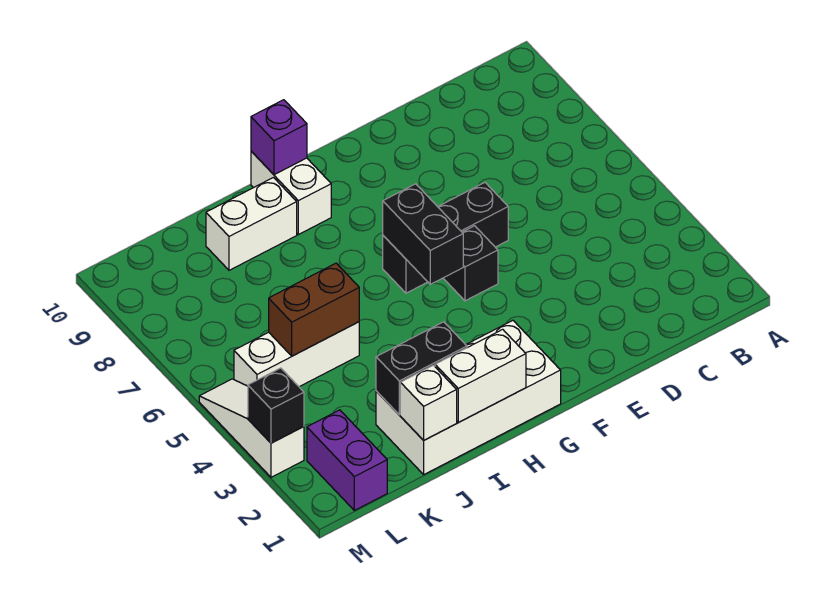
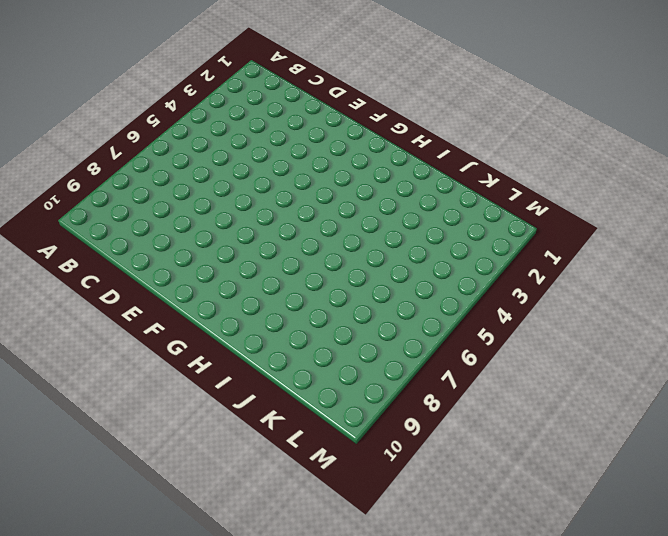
none -> black 1x3 brick [383,183,508,293]
none -> black 1x1 brick [443,226,498,301]
none -> white 2x4 brick [376,320,561,474]

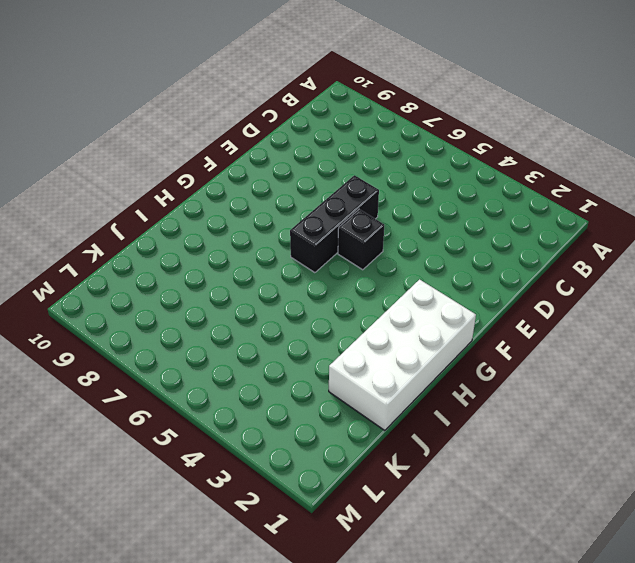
none -> white 1x2 brick [251,151,331,235]
none -> white 1x2 brick [206,178,297,270]
none -> white 1x3 brick [234,322,359,387]

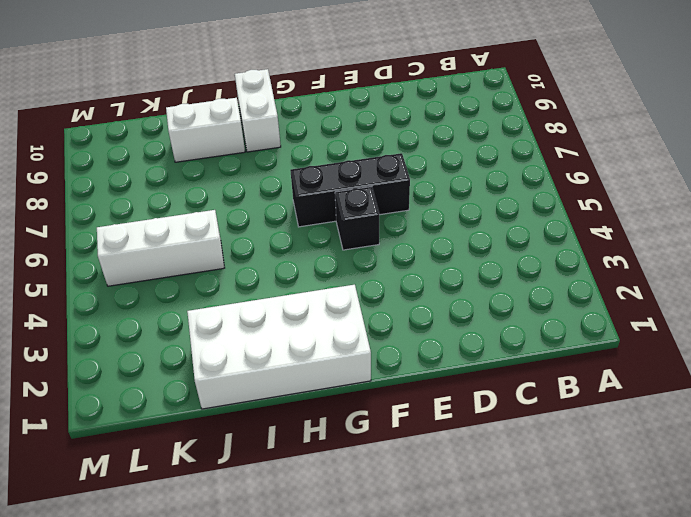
none -> purple 1x2 brick [307,410,387,510]
none -> white 1x3 slope [199,379,304,477]
none -> black 1x2 brick [383,184,463,284]

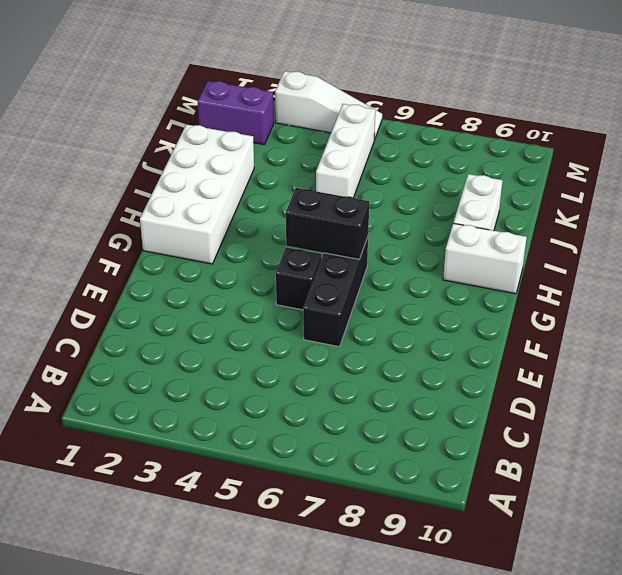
none -> white 1x2 brick [435,329,526,422]
none -> purple 1x1 brick [251,100,307,175]
none -> black 1x2 brick [376,322,467,415]

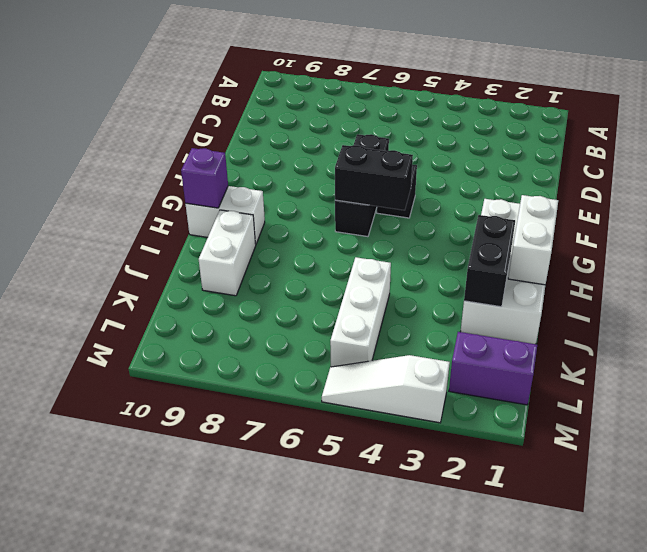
none -> white 1x1 brick [400,365,457,440]
none -> brown 1x2 brick [269,263,359,356]
none -> black 1x1 brick [248,368,304,443]

